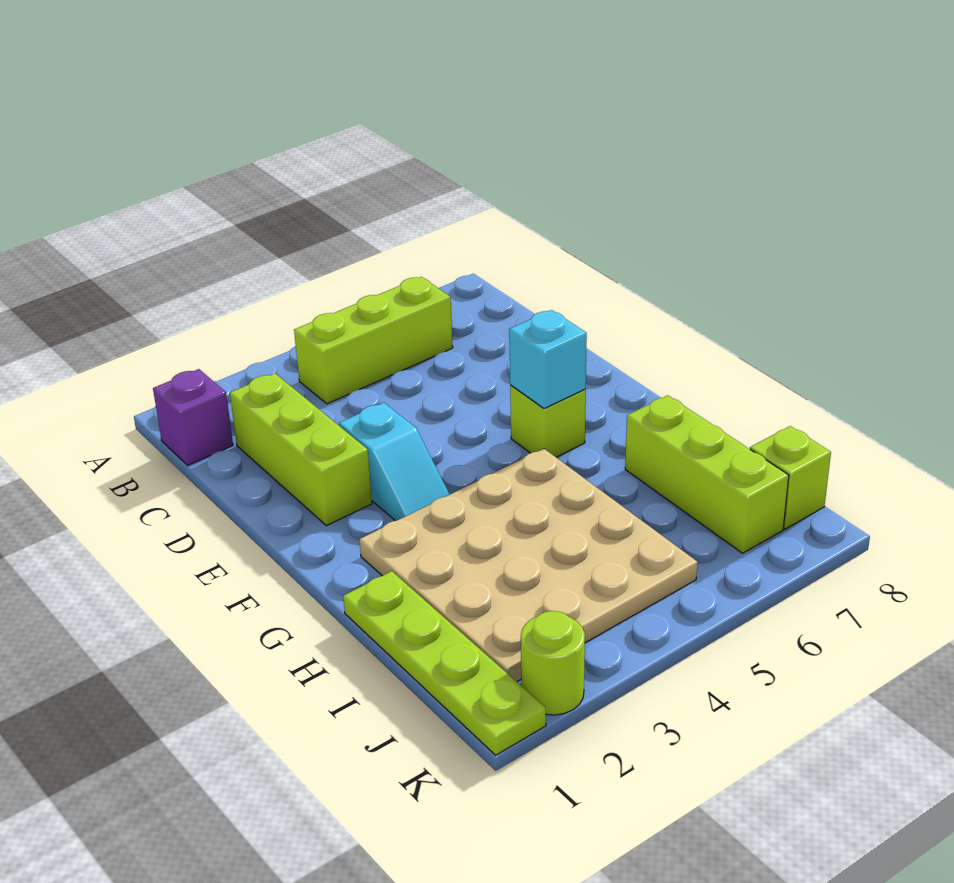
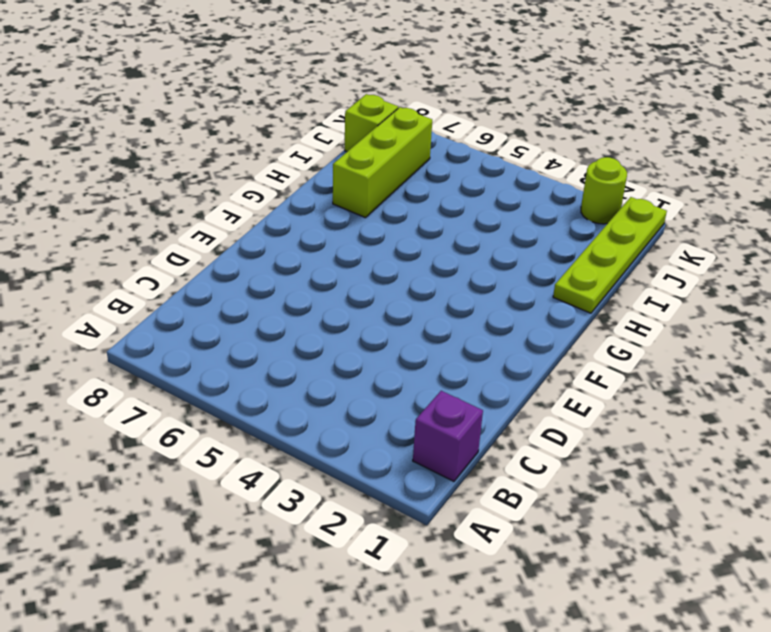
none -> lime 1x3 brick [294,277,453,404]
none -> lime 1x3 brick [230,373,372,526]

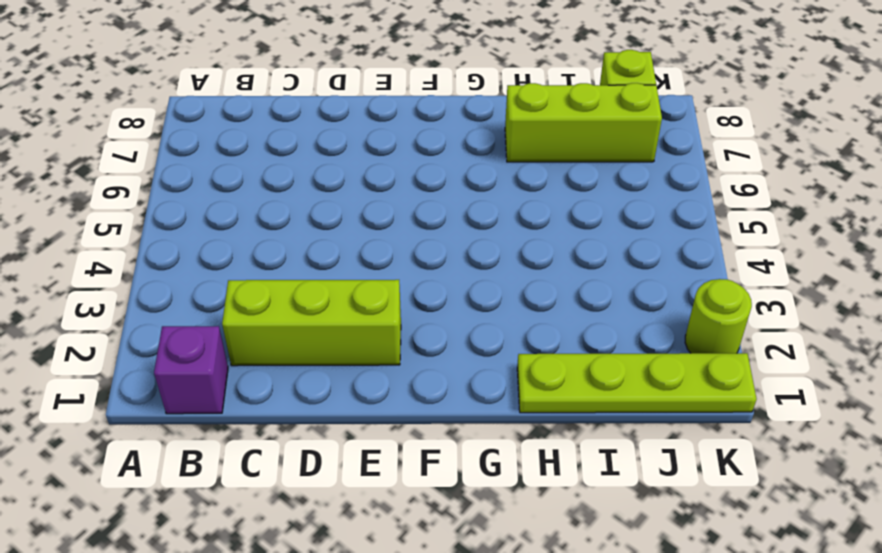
none -> lime 1x3 brick [294,277,453,404]
none -> cyan 1x2 slope [339,403,450,521]

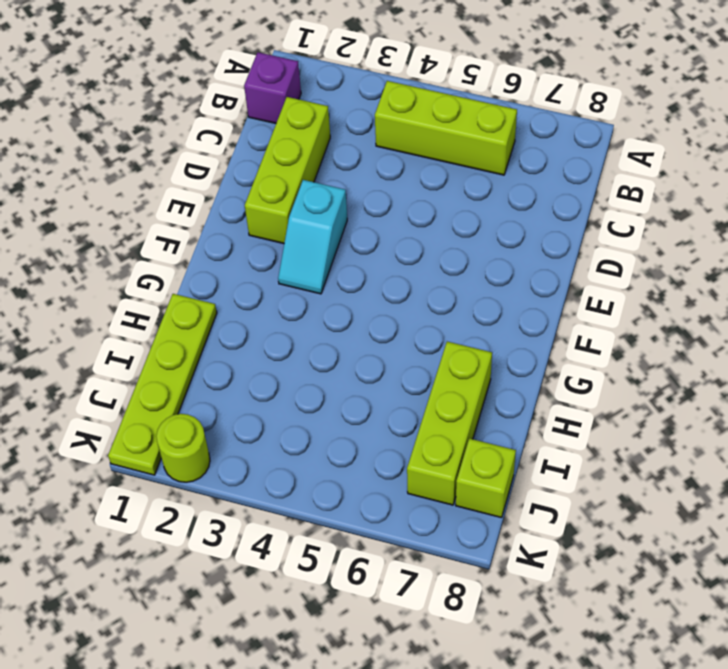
none -> lime 1x1 brick [510,385,586,457]
none -> tan 4x4 plate [359,448,698,682]

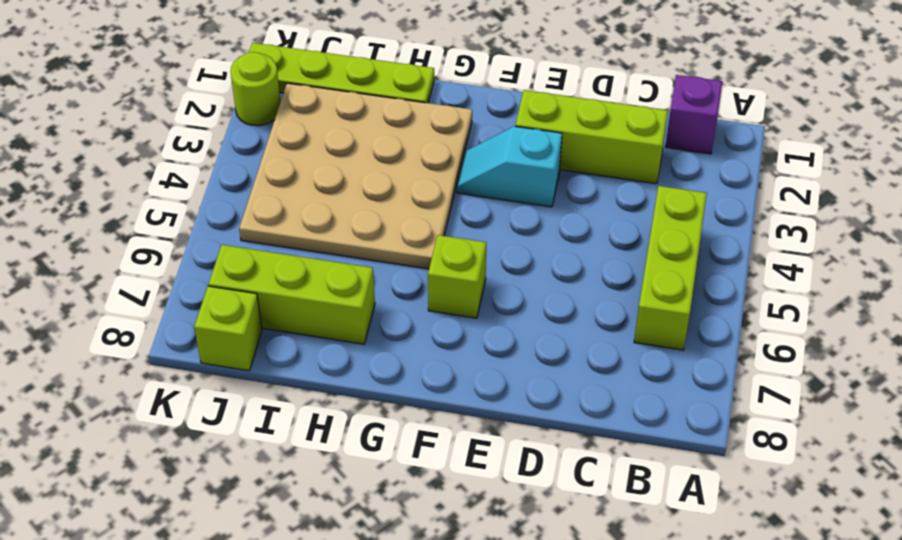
none -> cyan 1x1 brick [509,310,587,409]

